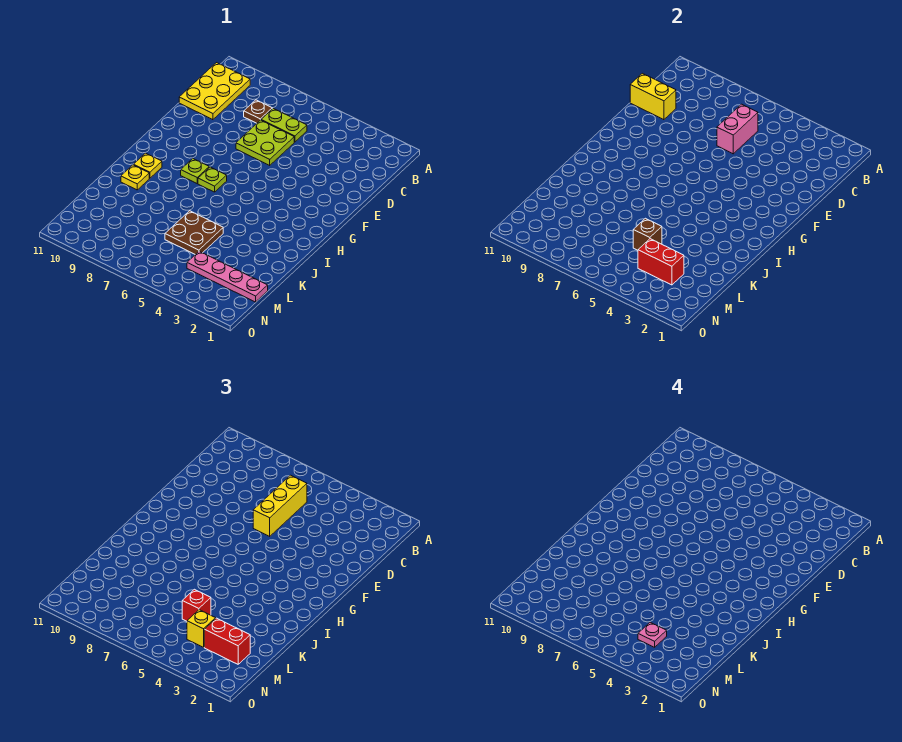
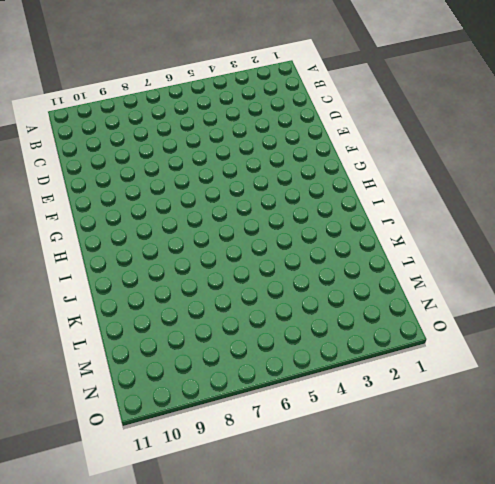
none -> yellow 2x3 plate [179,63,250,120]
none -> lime 1x2 plate [261,108,307,142]
none -> brown 1x1 plate [244,100,272,123]

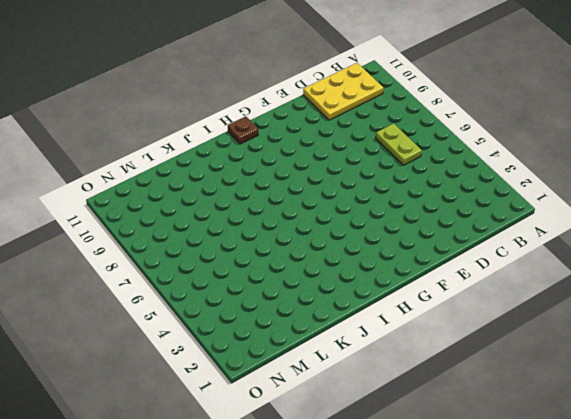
brown 1x1 plate [228,116,258,144] -> brown 1x1 plate moved to [244,100,272,123]
none -> lime 2x2 plate [236,120,294,165]
none -> lime 1x1 plate [198,167,227,192]
none -> lime 1x1 plate [181,159,209,183]

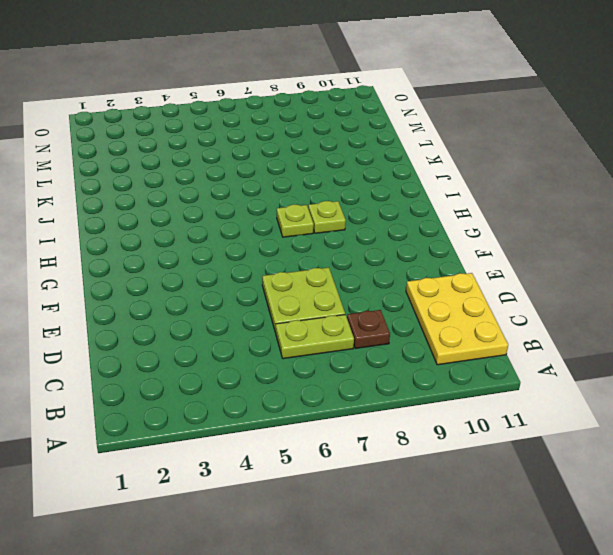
none -> yellow 1x1 plate [133,153,162,178]
none -> yellow 1x1 plate [121,165,149,190]
none -> brown 2x2 plate [165,211,223,255]

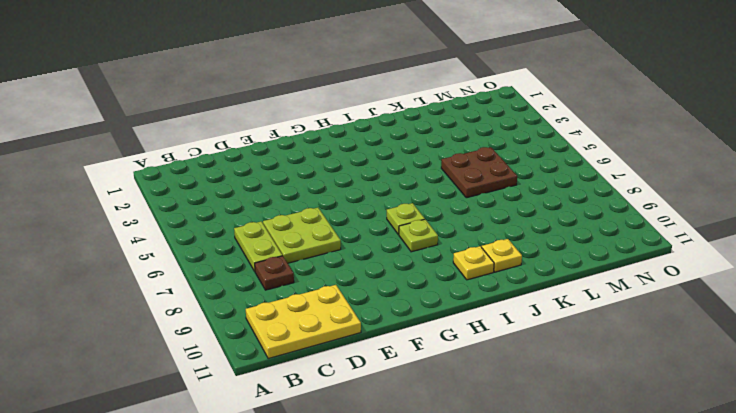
none -> pink 1x4 plate [187,251,268,302]
none -> pink 1x2 brick [717,104,758,154]
none -> yellow 1x2 brick [630,73,676,120]

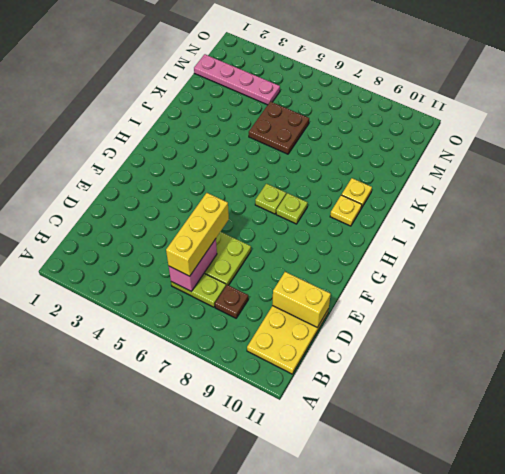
none -> brown 1x1 brick [633,218,662,250]
none -> red 1x2 brick [638,239,684,285]
none -> red 1x1 brick [182,589,211,621]

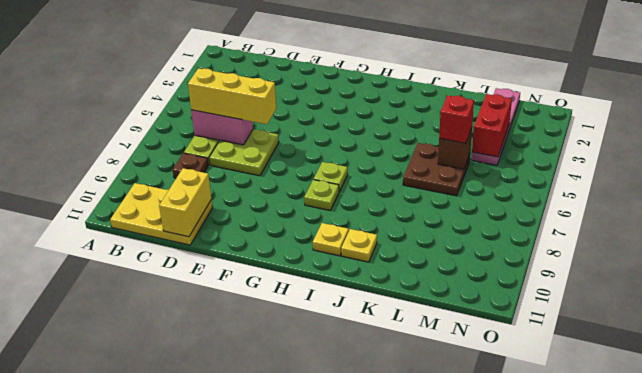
none -> red 1x2 brick [204,618,250,664]
none -> yellow 1x1 brick [187,610,216,647]
none -> pink 1x1 plate [638,622,667,647]

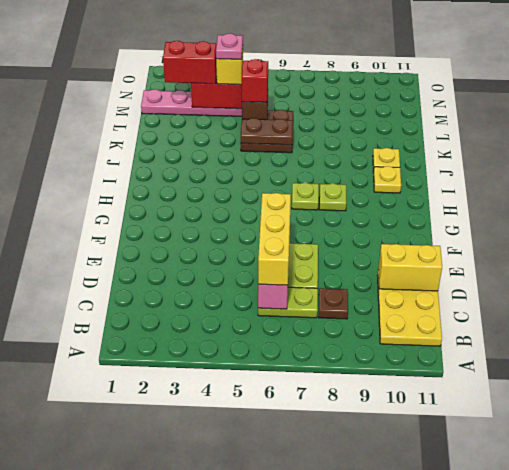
brown 1x2 plate [241,118,293,145] -> none

